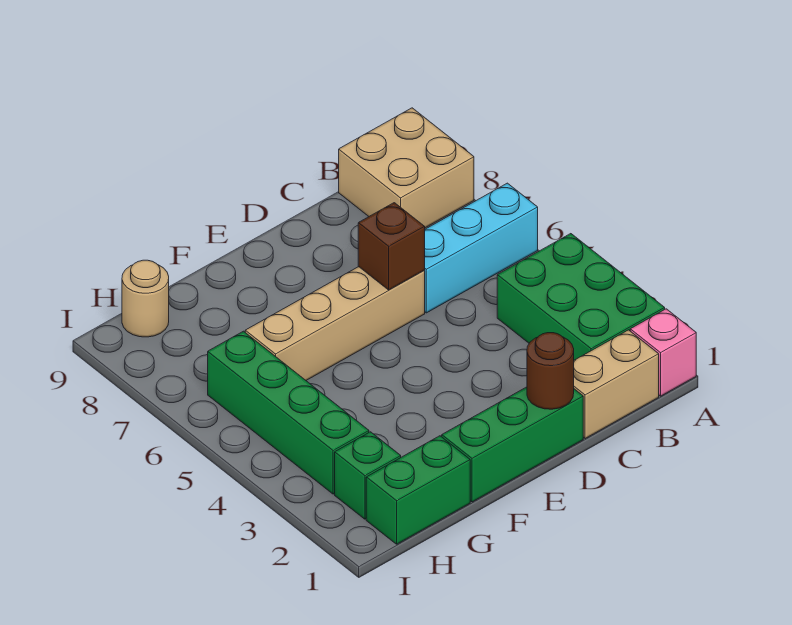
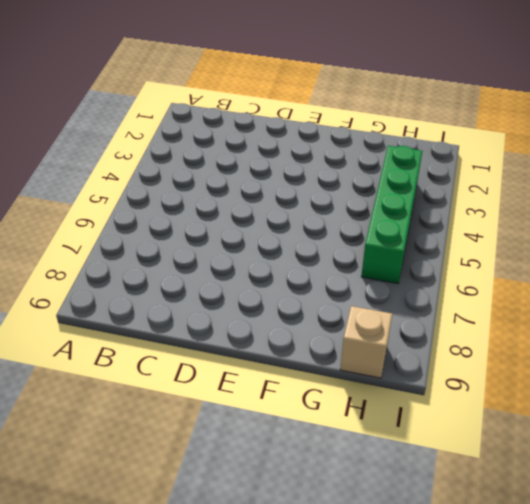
tan 1x1 brick [340,306,392,378] -> tan 1x1 round brick [122,260,169,337]
none -> pink 1x1 brick [630,309,696,396]
none -> green 2x3 brick [497,234,665,360]
none -> cyan 1x3 brick [424,183,538,313]

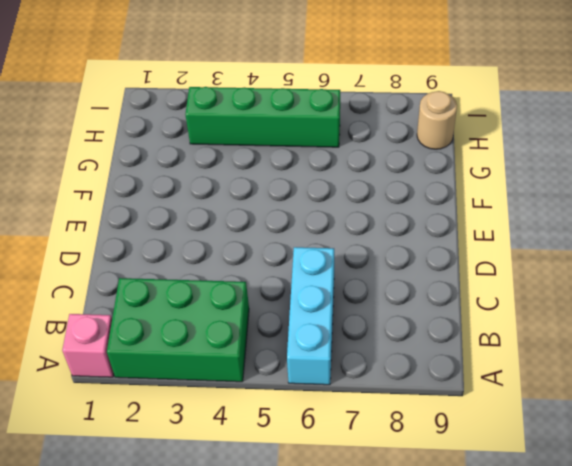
none -> tan 2x2 brick [339,108,474,228]
none -> tan 1x2 brick [574,330,659,439]
none -> green 1x3 brick [442,387,583,502]

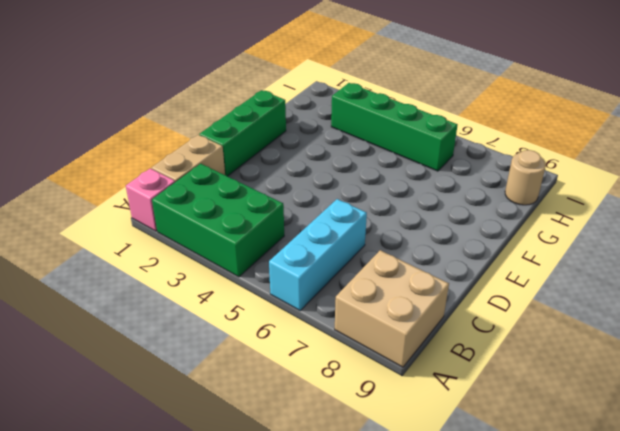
none -> tan 1x4 brick [245,267,425,380]
none -> green 1x2 brick [366,436,470,544]
none -> green 1x1 brick [335,432,401,519]

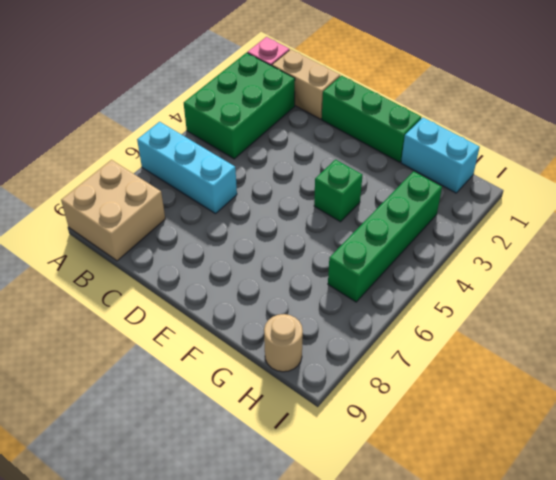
green 1x1 brick [314,160,362,222] -> green 1x1 brick moved to [335,432,401,519]
cyan 1x2 brick [401,118,480,193] -> green 1x2 brick [366,436,470,544]
none -> tan 1x4 brick [245,267,425,380]
none -> brown 1x1 round brick [527,333,574,409]
none -> brown 1x1 brick [358,203,425,290]

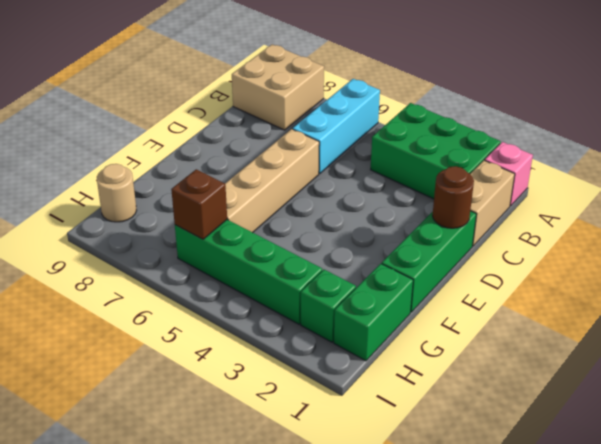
brown 1x1 brick [171,169,227,239] -> brown 1x1 brick moved to [358,203,425,290]

